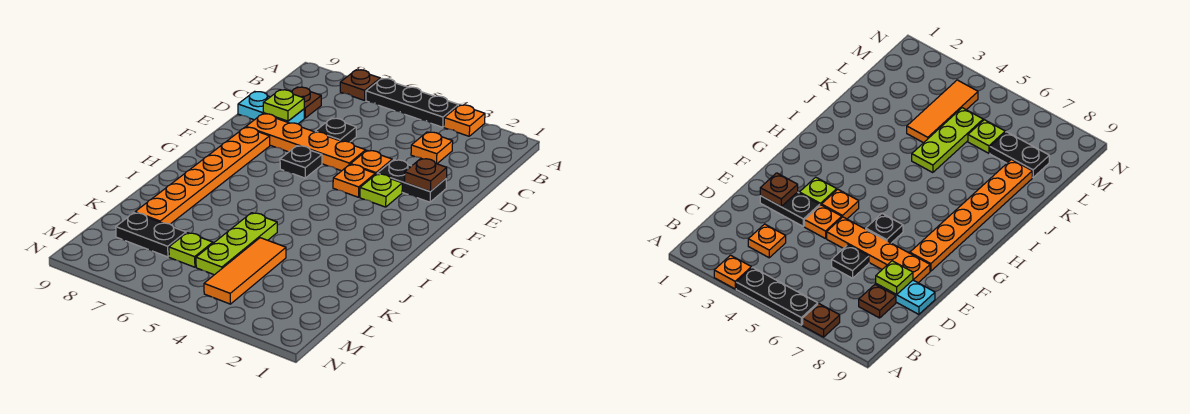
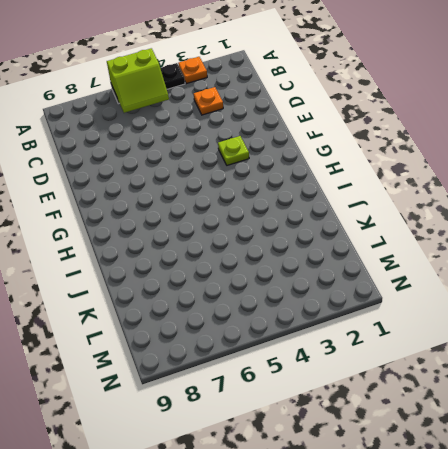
lime 2x2 slope [107,48,169,113] -> none
none -> brown 1x1 plate [340,70,380,100]
none -> brown 1x1 plate [291,87,321,118]
none -> black 1x1 plate [315,118,356,142]

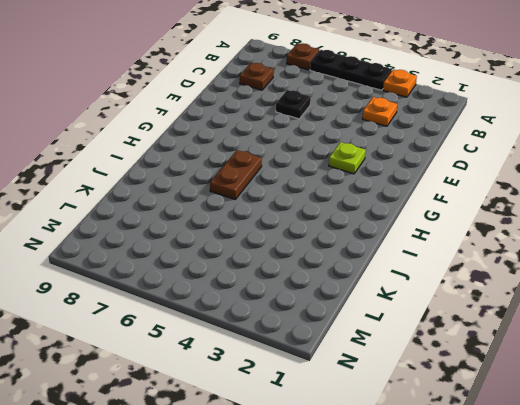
brown 1x2 plate [210,150,262,199] -> none
none -> cyan 1x2 plate [238,91,304,124]
none -> black 1x2 plate [377,160,446,202]
none -> orange 1x1 plate [351,150,392,175]

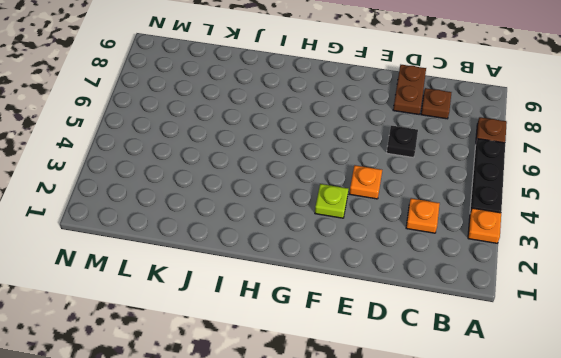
brown 1x2 plate [393,65,426,114] -> cyan 1x2 plate [238,91,304,124]
none -> black 1x2 plate [377,160,446,202]
none -> orange 1x4 plate [246,114,366,171]
none -> orange 1x1 plate [333,164,375,197]

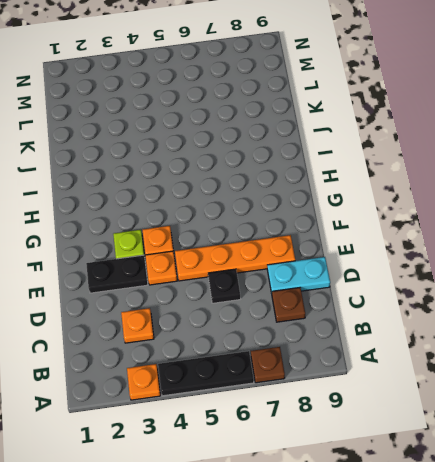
none -> black 1x1 plate [280,146,322,178]
none -> orange 1x6 plate [135,127,270,224]
none -> lime 1x3 plate [196,213,277,275]

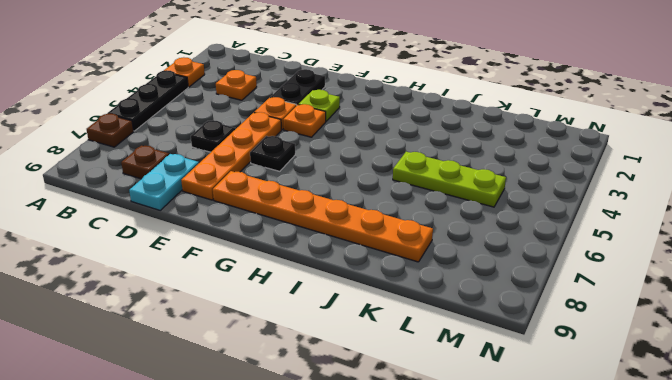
none -> orange 1x3 tile [204,238,286,304]
none -> lime 1x1 plate [169,233,213,267]
none -> black 1x2 plate [116,213,186,257]

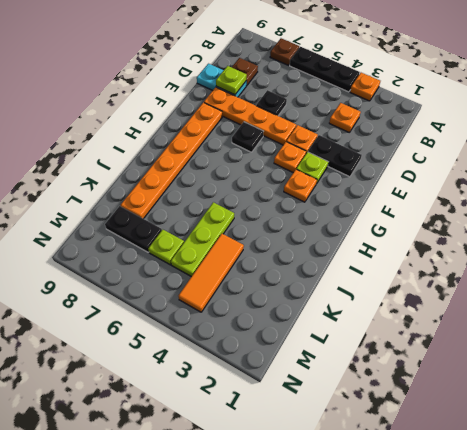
orange 1x1 plate [284,170,317,202] -> none
none -> brown 1x1 plate [404,158,447,192]

